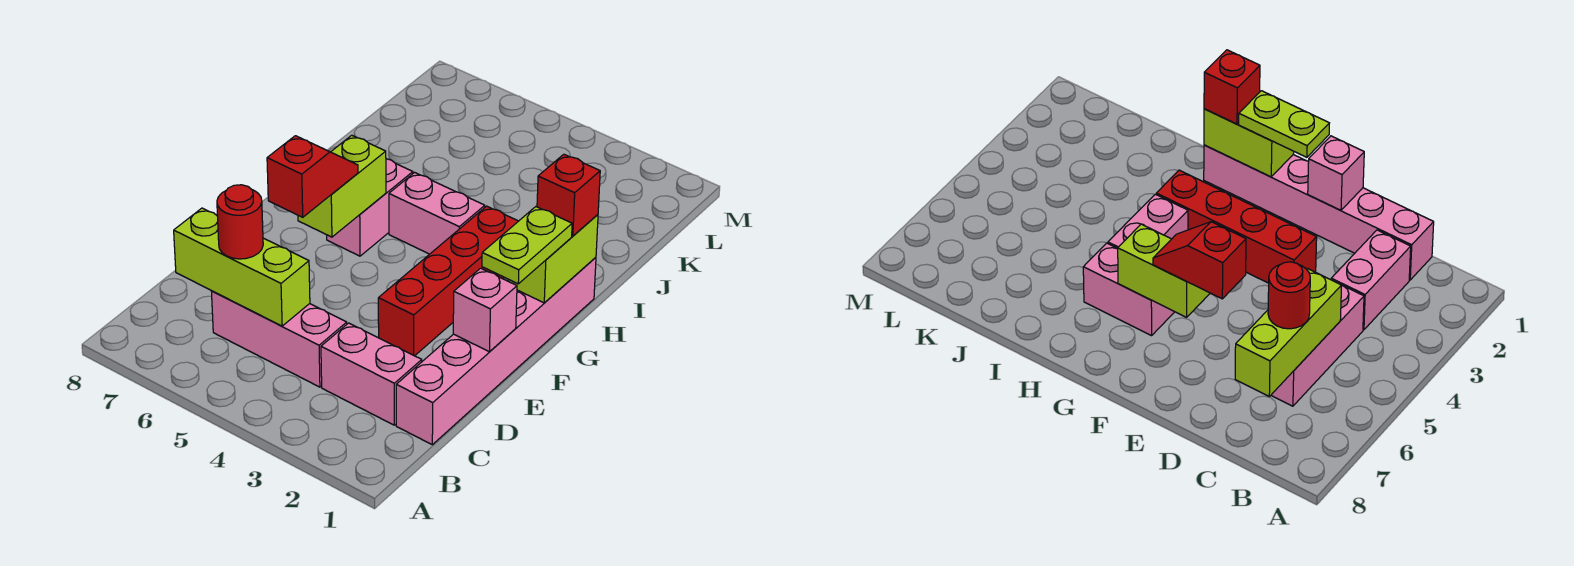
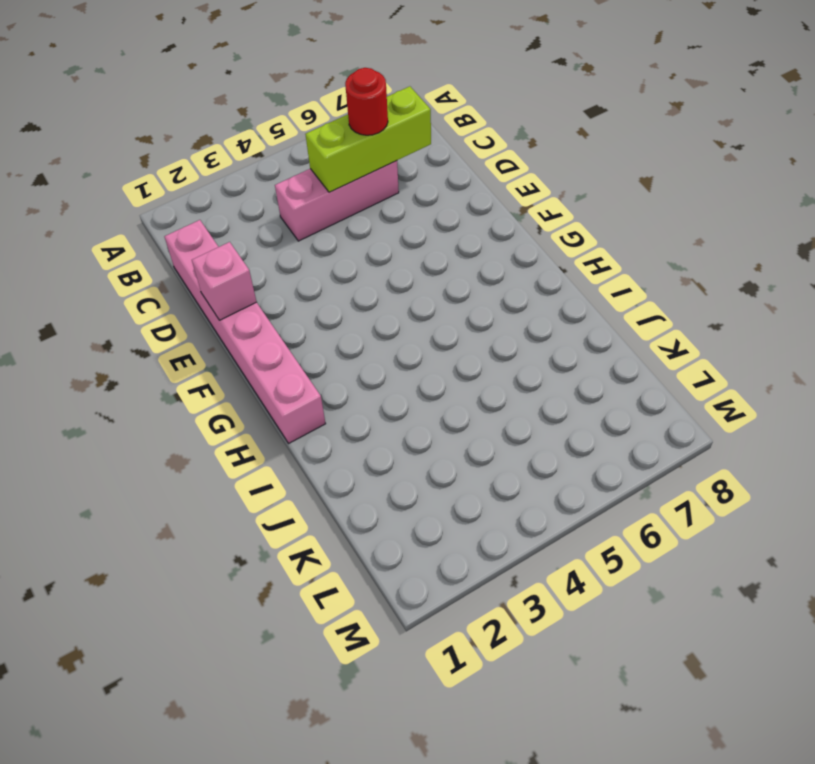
none -> pink 1x2 brick [321,323,422,425]
none -> red 1x4 brick [378,206,518,356]
none -> pink 1x2 brick [327,159,413,256]

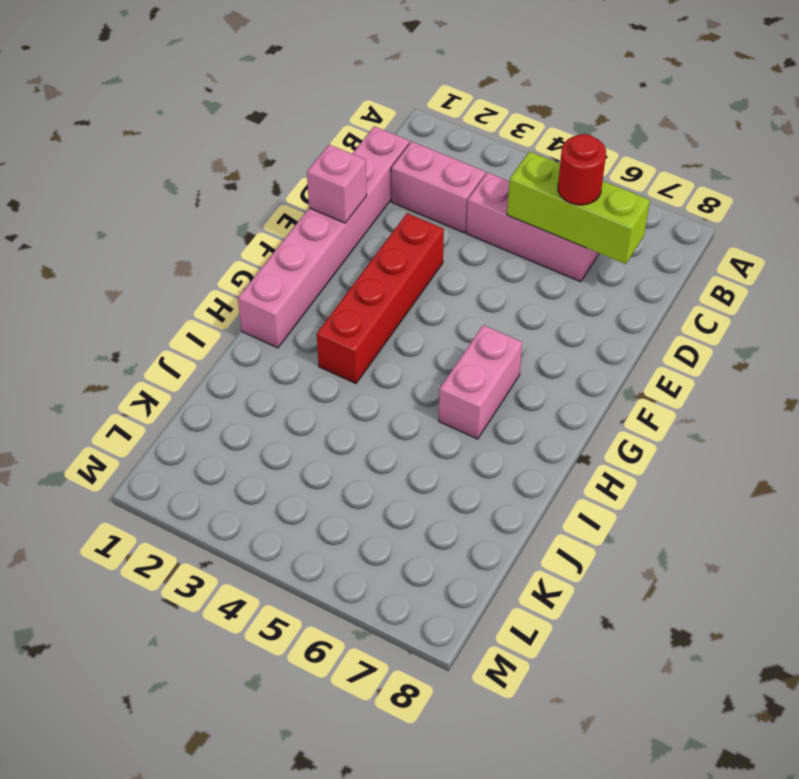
none -> pink 1x2 brick [389,172,485,254]
none -> lime 1x2 brick [298,135,386,237]
none -> lime 1x2 brick [508,215,598,303]

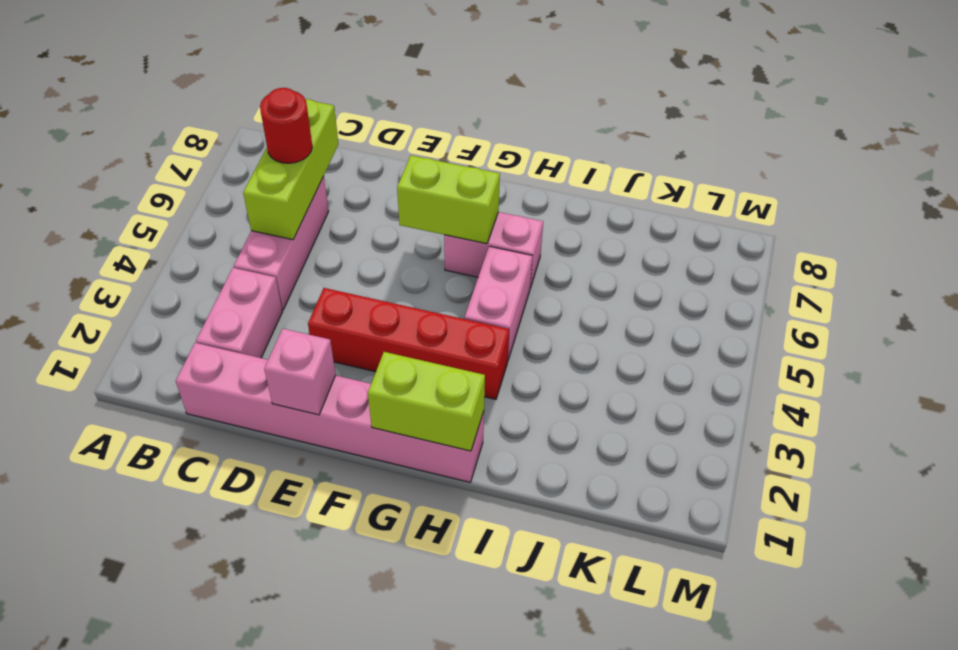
none -> red 1x2 slope [267,136,358,217]
none -> lime 1x2 plate [482,207,572,284]
none -> red 1x1 brick [537,154,600,236]

